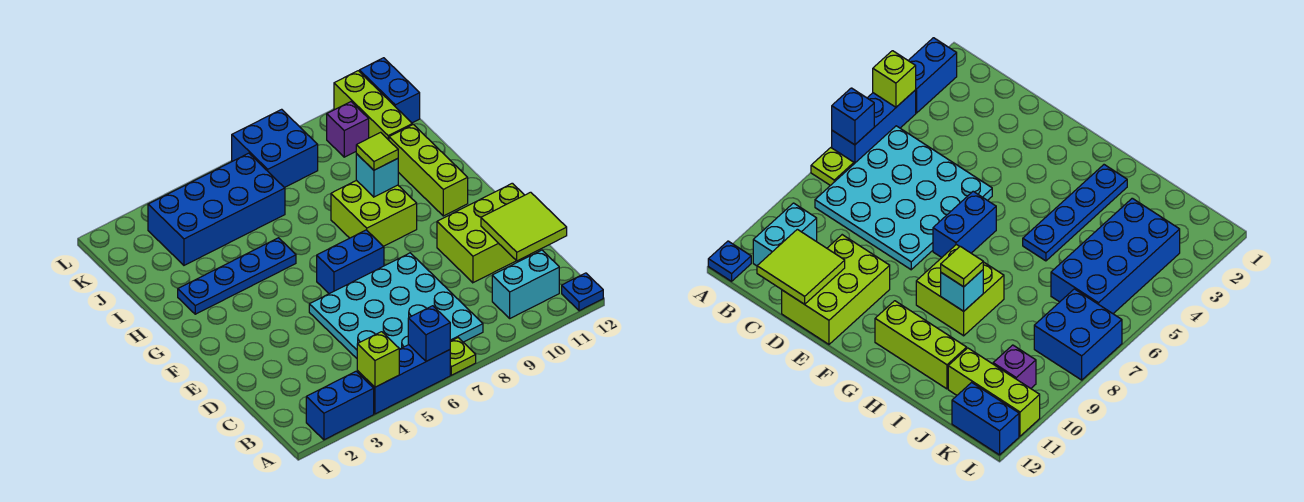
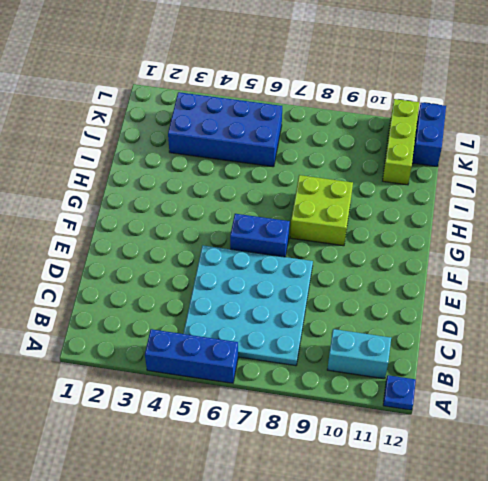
none -> blue 1x2 brick [306,371,374,440]
none -> lime 1x1 plate [450,338,476,375]
none -> lime 2x3 brick [437,183,524,283]

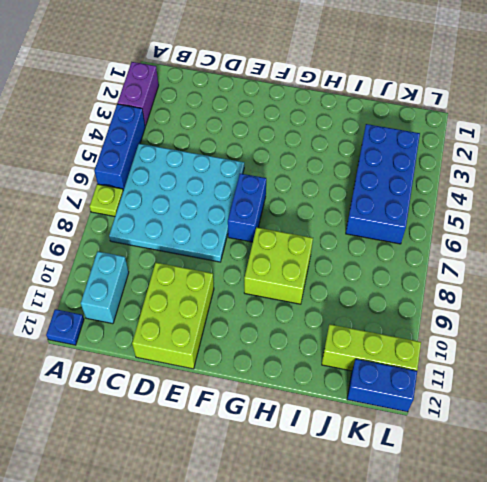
purple 1x2 brick [118,62,159,126] -> blue 1x2 brick [306,371,374,440]
none -> lime 1x3 brick [389,124,468,216]
none -> blue 1x4 plate [178,238,296,314]
none -> blue 2x2 brick [232,109,318,188]

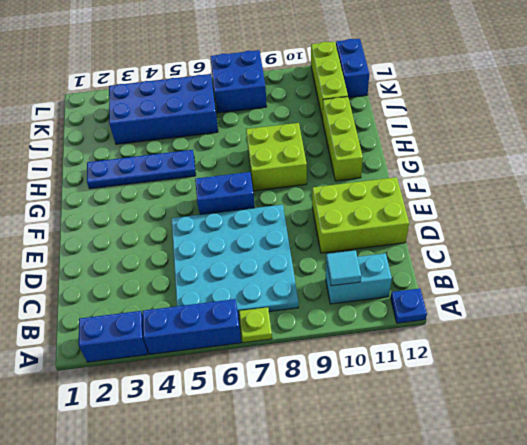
cyan 1x1 tile [326,250,361,286] -> none
none -> purple 1x1 brick [327,102,369,157]
none -> lime 1x1 brick [357,332,399,387]
none -> blue 1x1 brick [408,306,451,361]

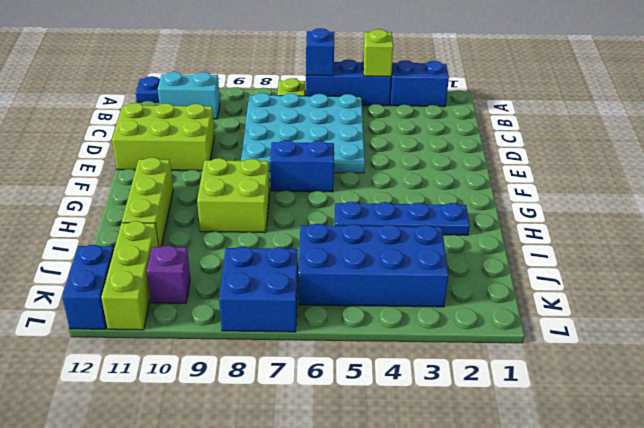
none -> lime 2x2 tile [481,192,567,261]
none -> cyan 1x1 brick [356,154,398,197]
none -> lime 1x1 tile [356,132,398,170]

